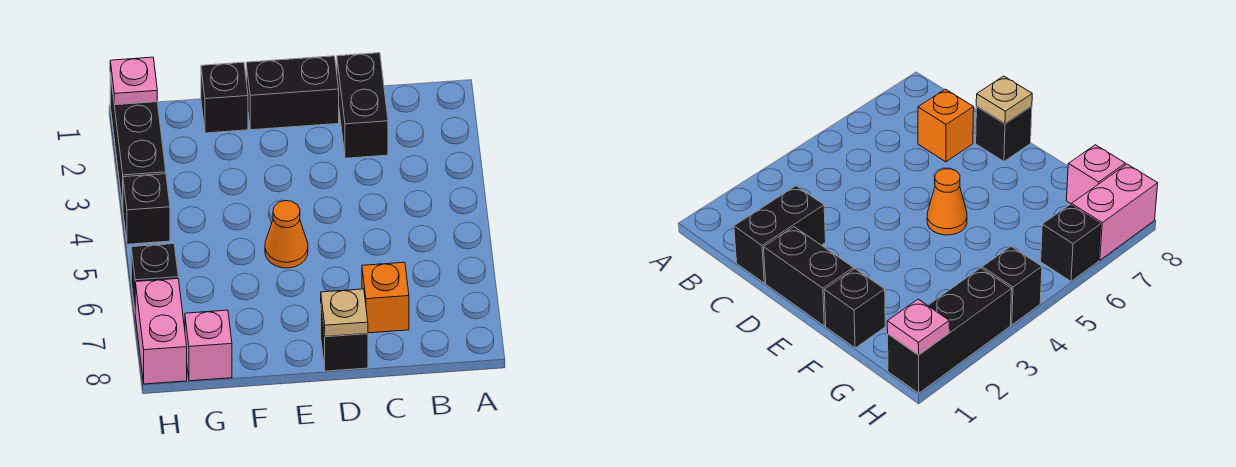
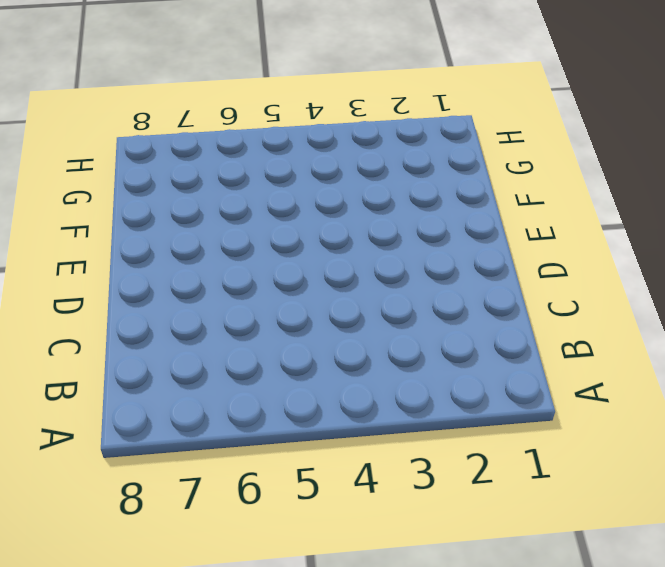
none -> black 1x2 brick [337,53,388,158]
none -> orange 1x1 brick [362,262,409,333]
none -> black 1x2 brick [246,56,339,130]

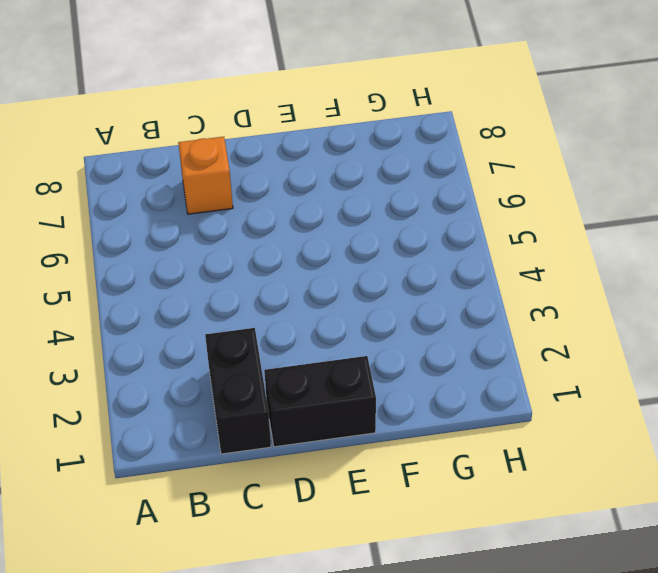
none -> black 1x1 brick [321,310,368,371]
none -> orange 1x1 cone [265,201,308,268]
none -> black 1x1 brick [201,62,248,133]

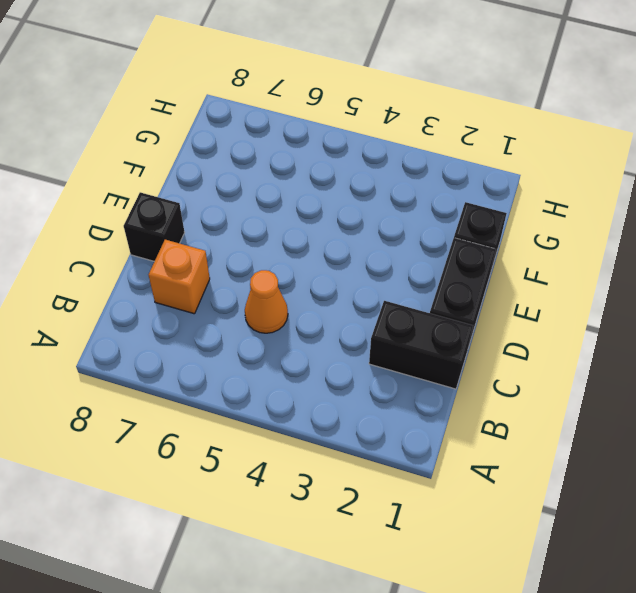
orange 1x1 cone [245,270,288,333] -> orange 1x1 cone moved to [265,201,308,268]
none -> pink 1x1 brick [185,310,232,381]
none -> black 1x3 brick [110,73,166,207]
none -> black 1x1 brick [123,174,170,244]

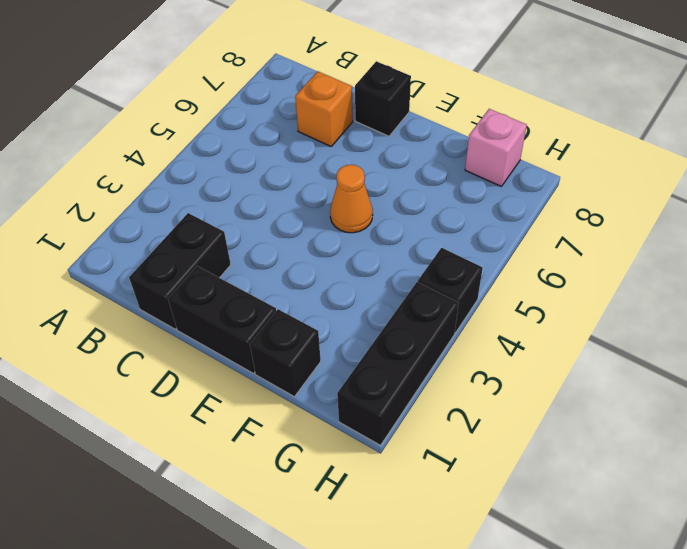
none -> black 1x1 brick [131,244,178,308]
none -> pink 1x2 brick [135,279,187,384]
none -> tan 1x1 plate [321,289,368,336]

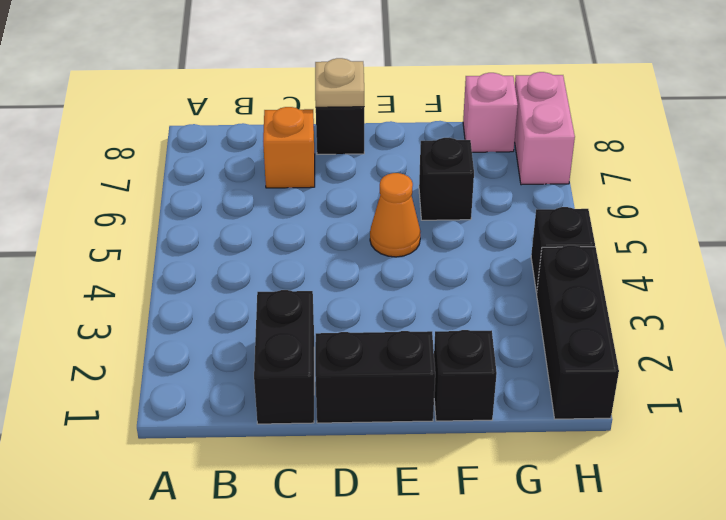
black 1x1 brick [419,138,474,220] -> black 1x1 brick moved to [131,244,178,308]
none -> pink 1x1 plate [110,57,157,105]

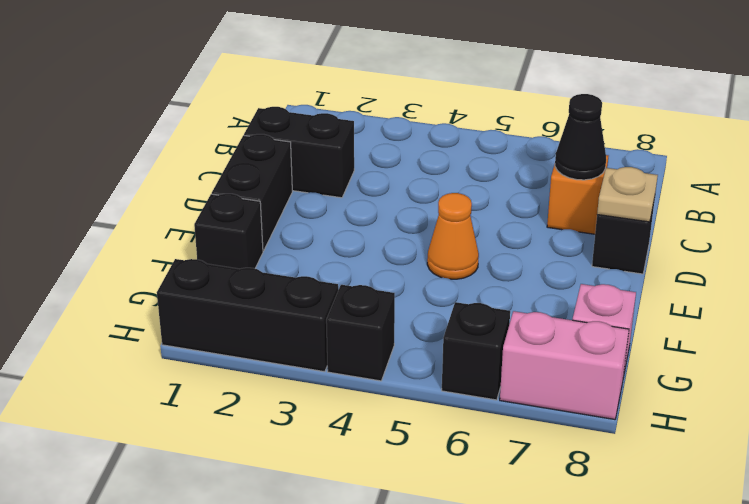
black 1x1 cone [555,94,606,180] -> none
none -> pink 1x1 plate [110,57,157,105]

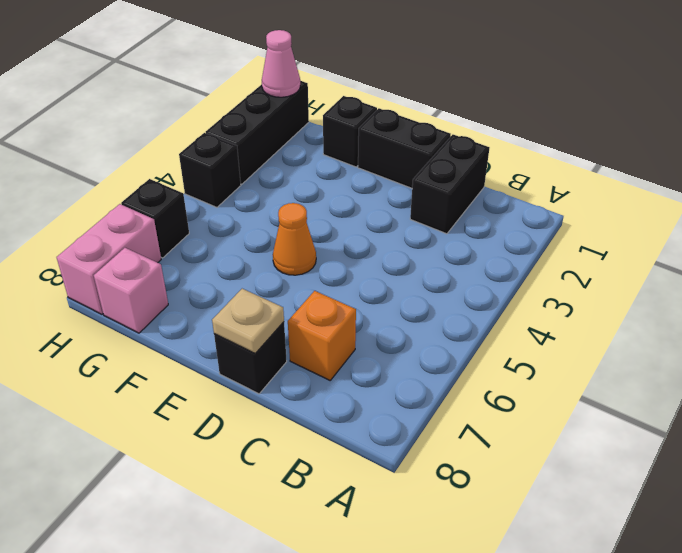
pink 1x1 cone [262,30,300,97] -> pink 1x1 plate [110,57,157,105]

